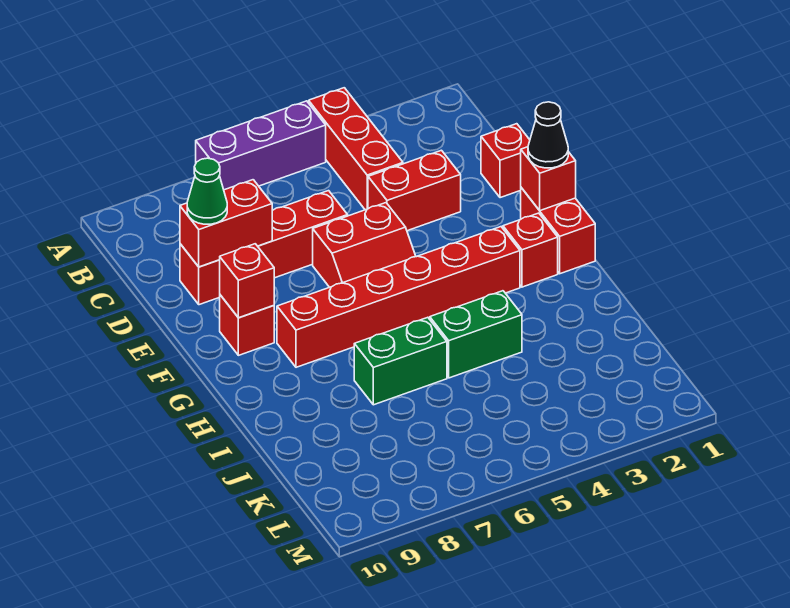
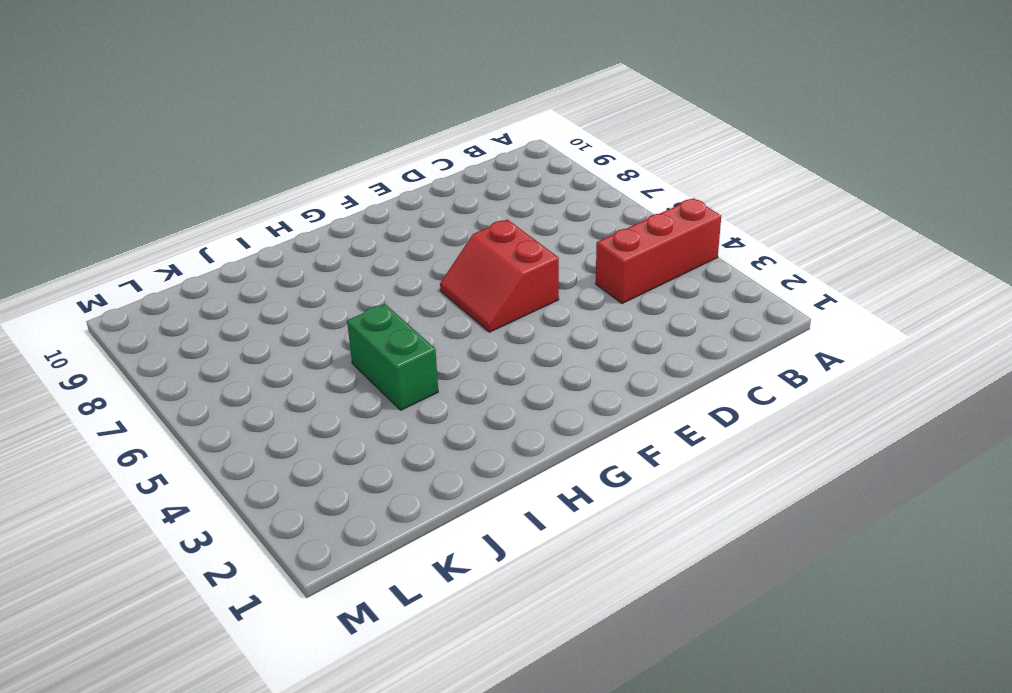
none -> purple 1x3 brick [196,101,326,190]
none -> red 1x1 brick [481,124,530,198]
none -> red 1x2 brick [368,150,461,231]

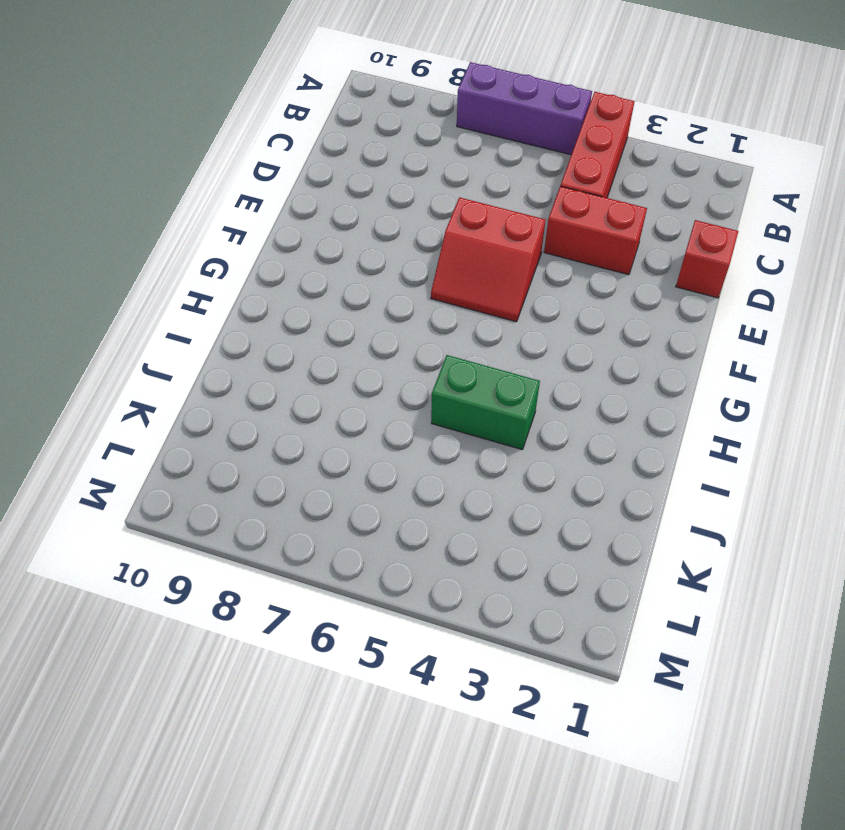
none -> red 1x4 brick [180,191,348,305]
none -> red 1x2 brick [521,188,595,274]
none -> red 1x1 brick [220,295,274,355]

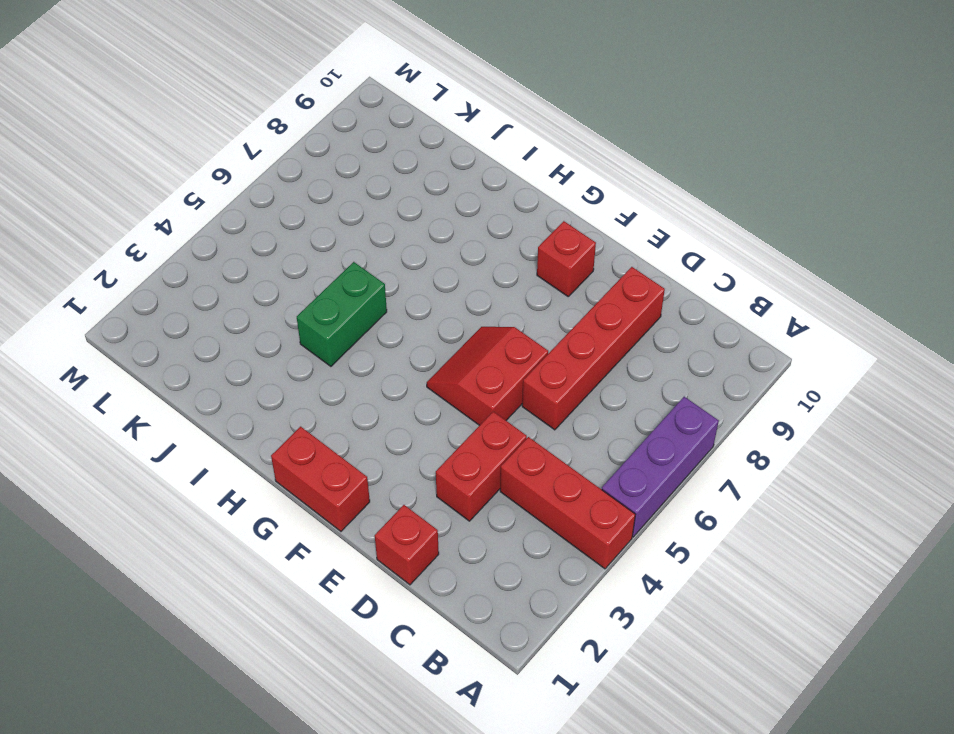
none -> red 1x1 brick [503,213,558,287]
none -> red 1x6 brick [277,227,520,367]
none -> green 1x2 brick [354,317,447,405]

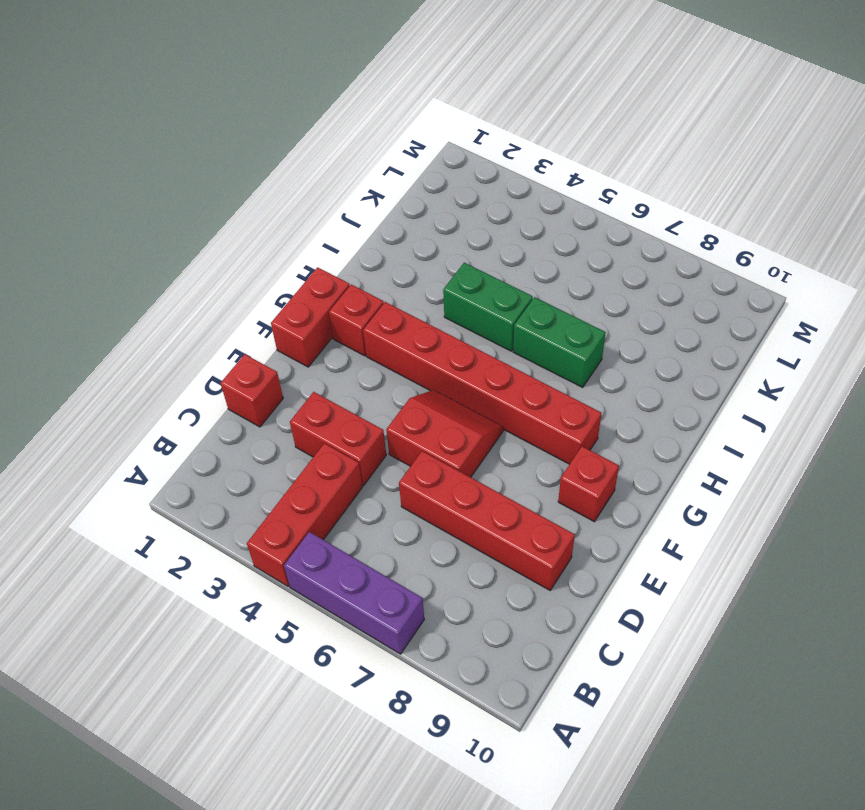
none -> red 1x2 brick [180,180,272,267]
none -> red 1x1 brick [521,147,576,211]
none -> red 1x1 brick [220,244,274,318]

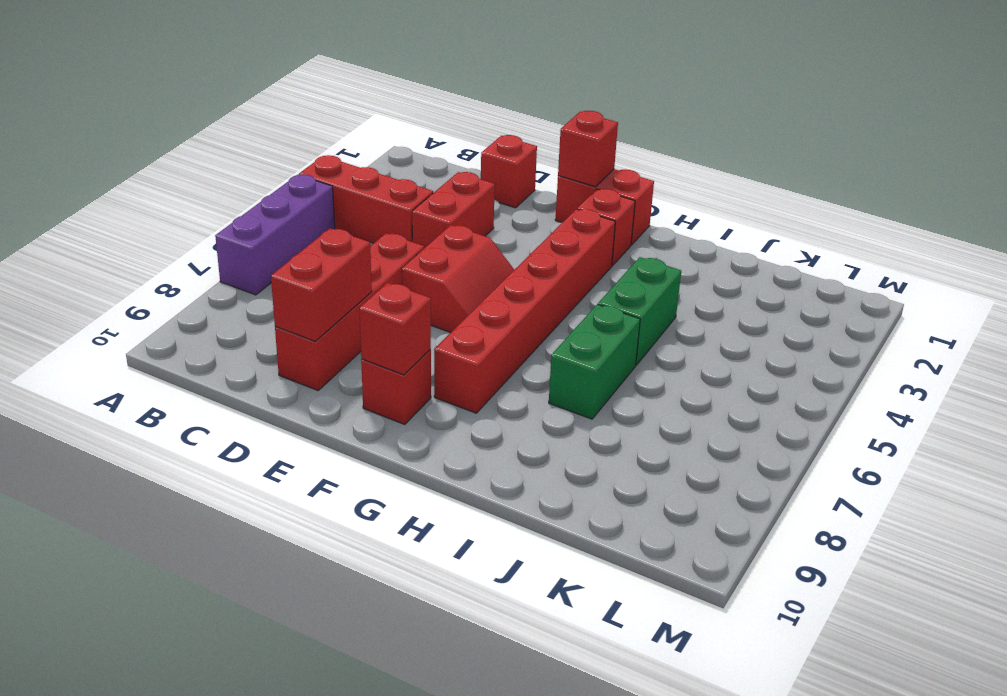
none -> green 1x1 cone [187,158,227,224]
none -> black 1x1 cone [528,102,568,168]

